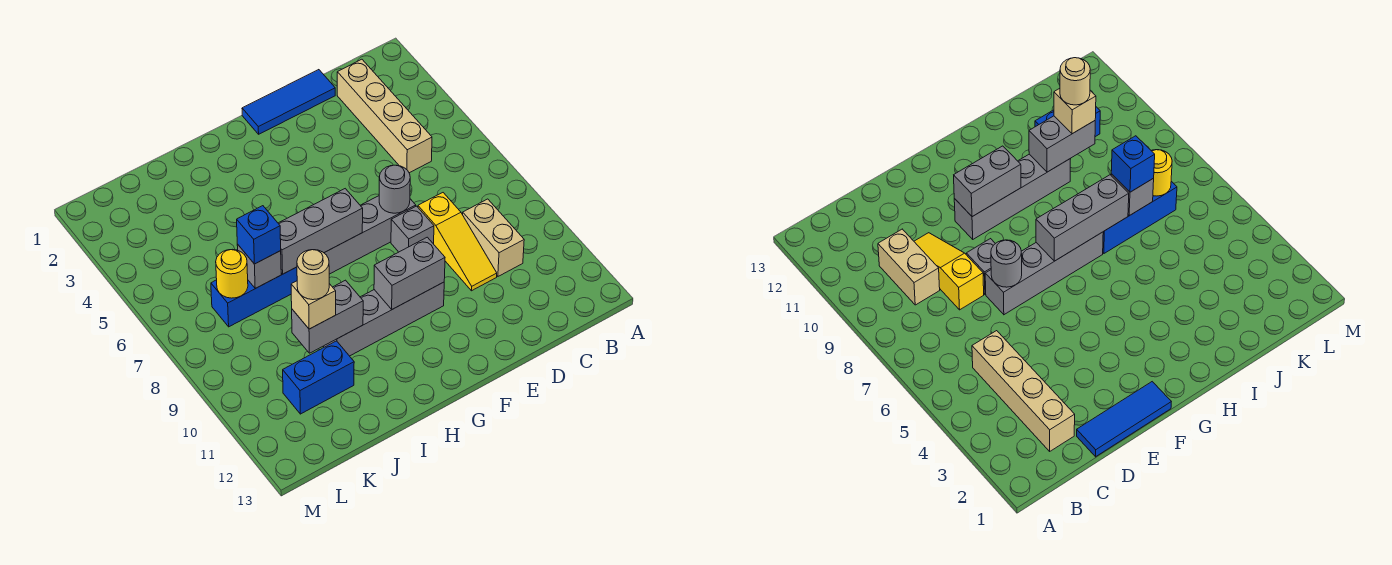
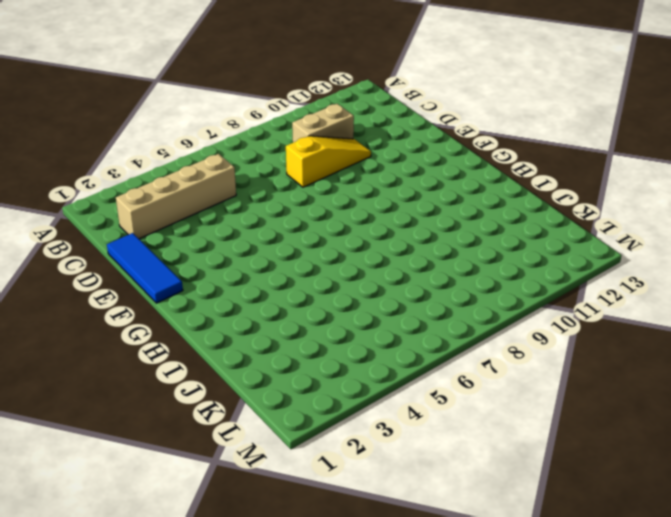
none -> grey 1x4 brick [325,196,416,274]
none -> grey 1x1 brick [391,206,434,252]
none -> grey 1x4 brick [323,282,444,356]

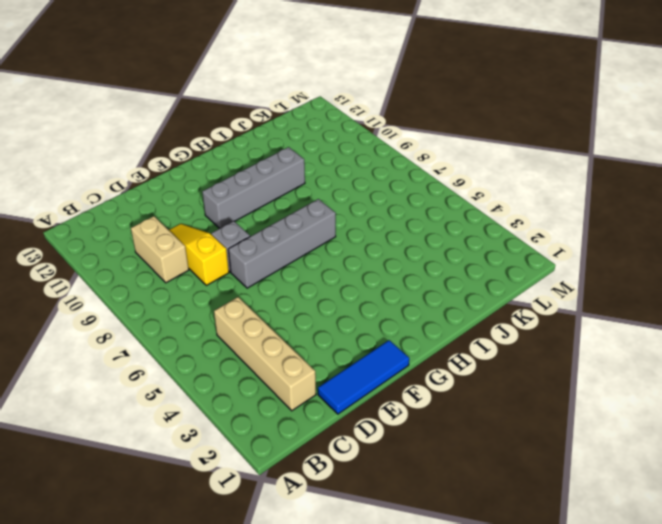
none -> blue 1x3 brick [211,267,297,327]
none -> blue 1x2 brick [283,341,354,414]
none -> grey 1x1 round brick [379,165,410,213]

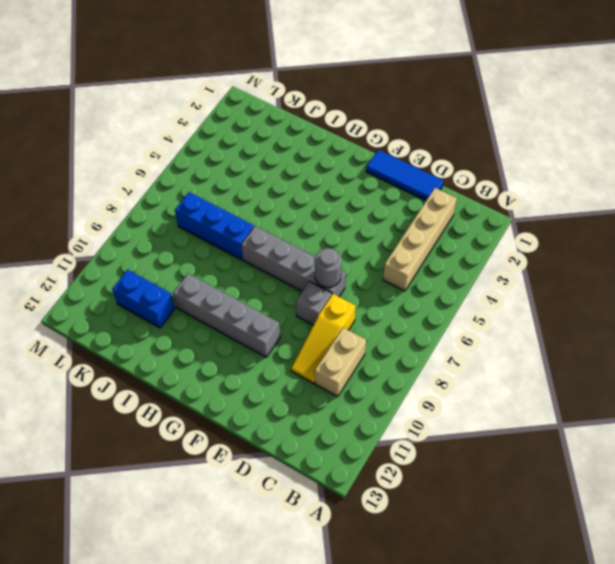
none -> grey 1x2 brick [374,237,445,309]
none -> grey 1x3 brick [278,189,363,274]
none -> grey 1x2 brick [292,280,363,353]

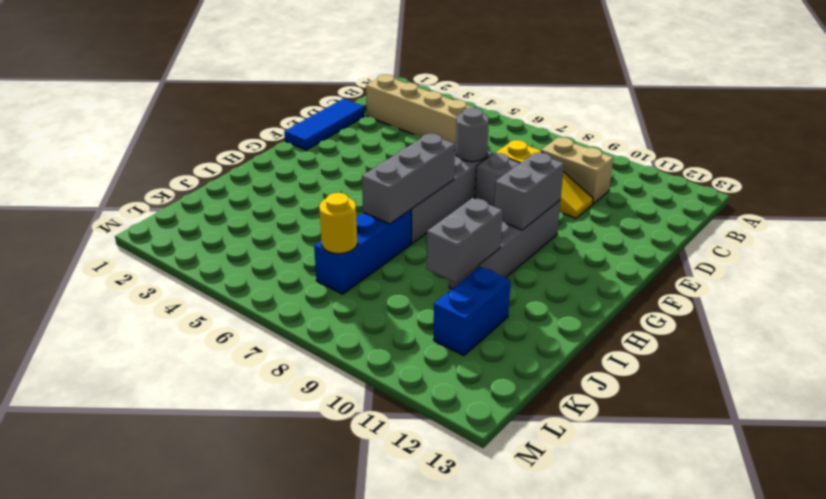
none -> grey 1x1 brick [237,244,281,288]
none -> blue 1x1 brick [237,206,281,264]
none -> tan 1x1 brick [291,281,336,329]

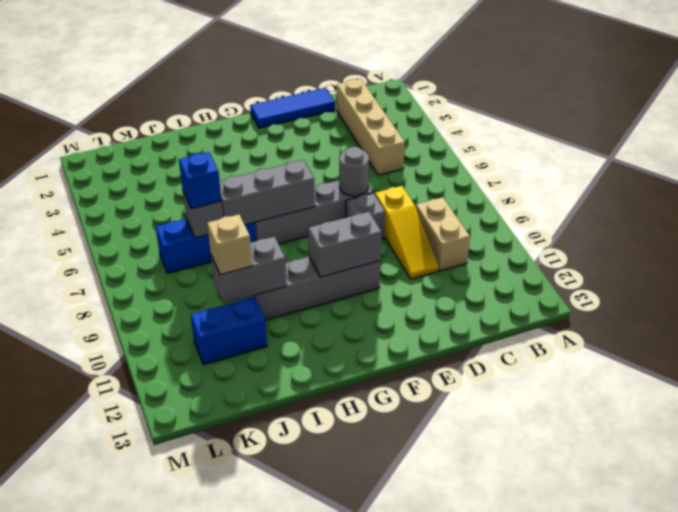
none -> yellow 1x1 round brick [216,249,248,298]
none -> tan 1x1 round brick [297,250,329,300]

